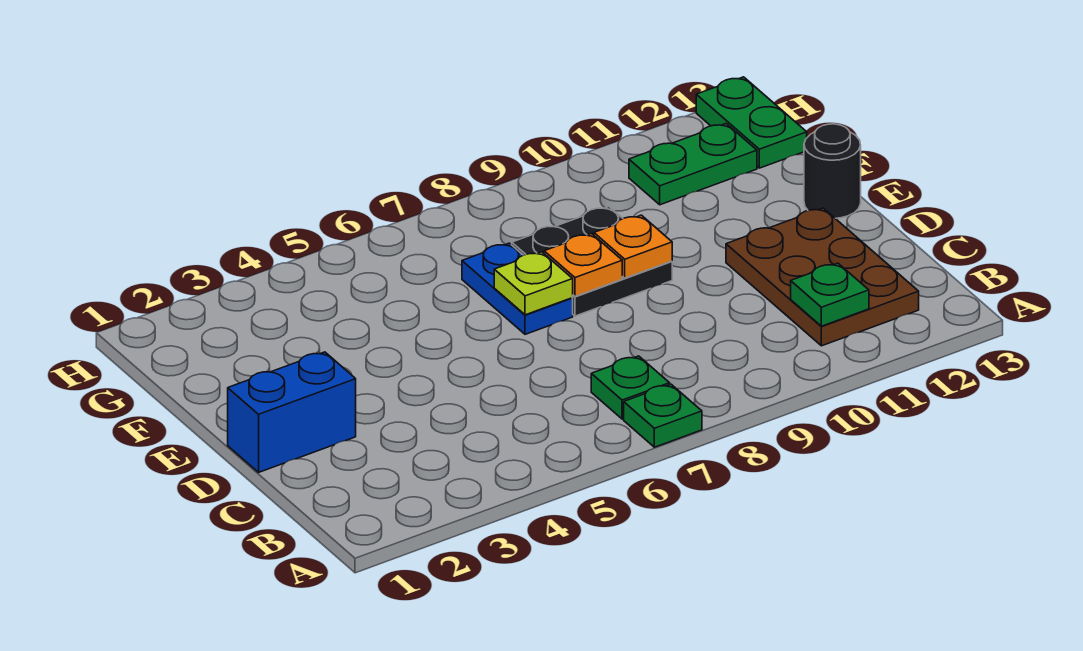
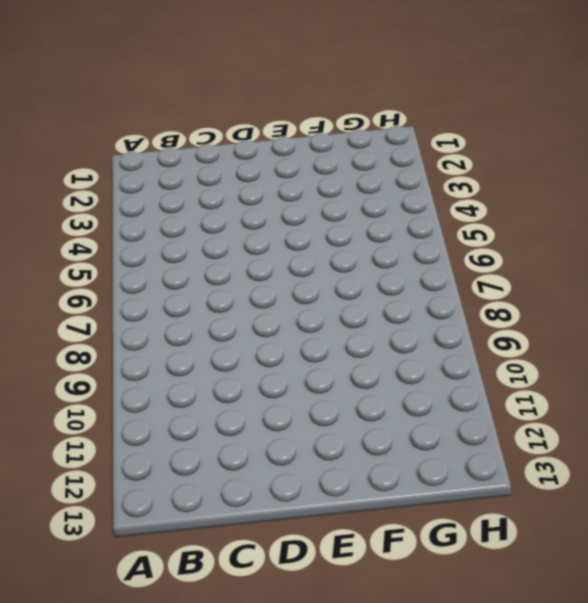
none -> green 1x1 plate [624,384,702,447]
none -> green 1x1 plate [591,356,670,419]
none -> brown 2x3 plate [726,208,919,346]

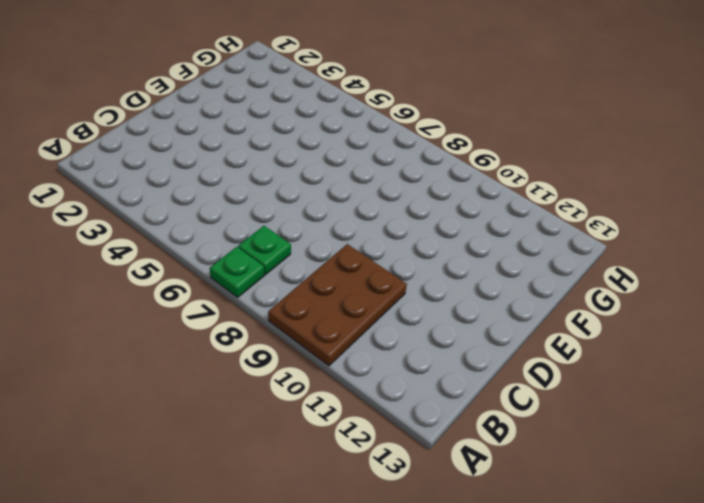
brown 2x3 plate [268,244,407,366] -> brown 2x3 plate moved to [726,208,919,346]
none -> blue 1x2 brick [228,352,356,472]
none -> blue 1x2 plate [462,243,573,334]
none -> black 2x2 plate [512,207,672,316]

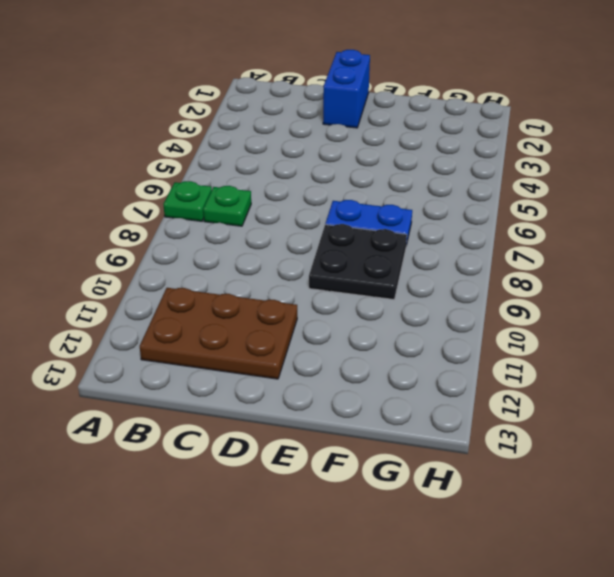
none -> black 1x1 round brick [804,124,861,218]
none -> green 1x2 plate [629,124,757,205]
none -> green 1x2 plate [696,77,807,168]

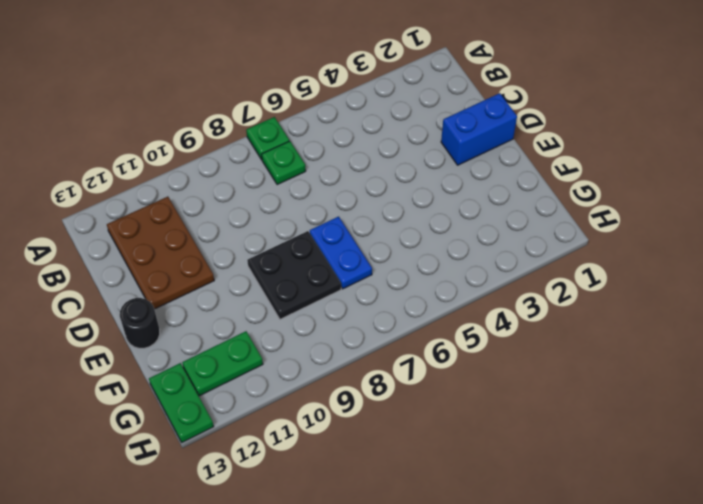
none -> green 1x1 plate [791,263,869,326]
none -> lime 1x1 plate [494,252,573,315]
none -> orange 1x1 plate [544,234,622,296]

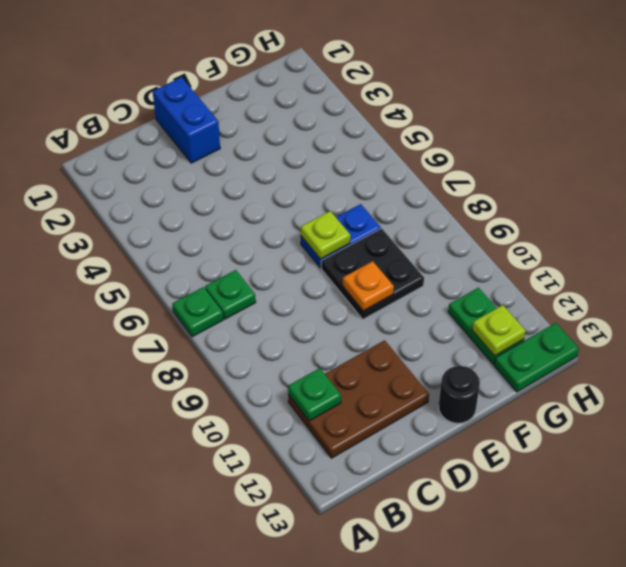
lime 1x1 plate [472,305,525,356] -> none
none -> orange 1x1 plate [544,234,622,296]

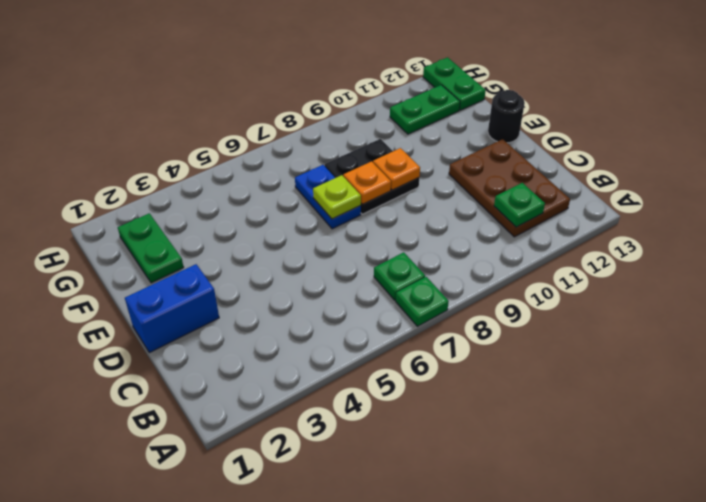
green 1x2 plate [118,213,184,283] -> none

